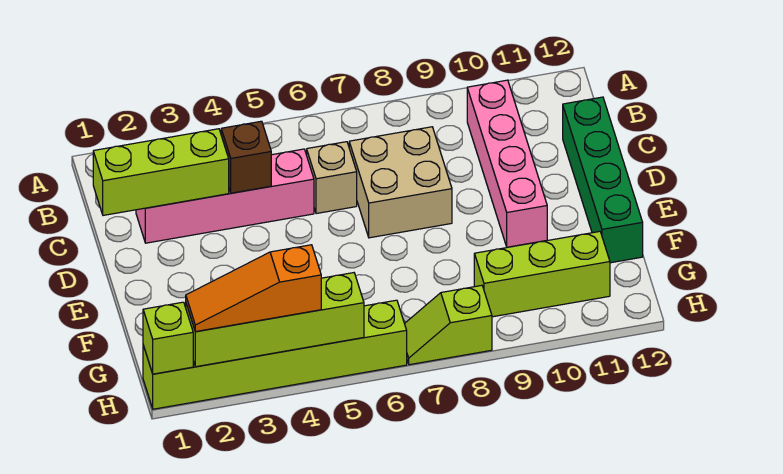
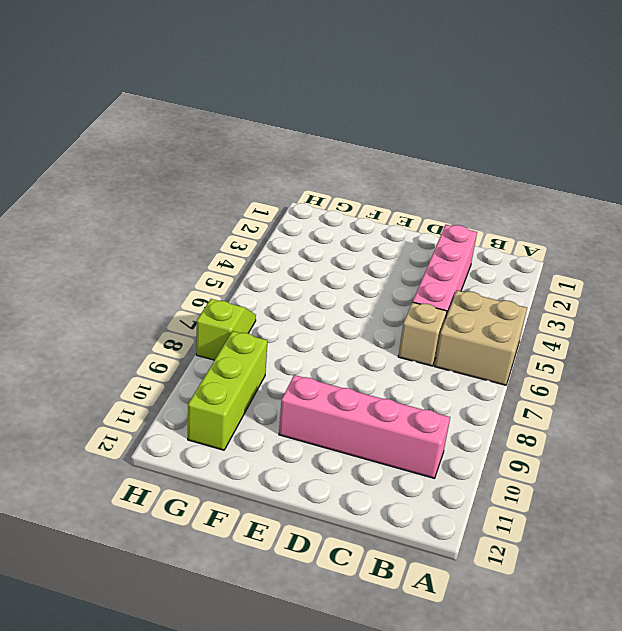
tan 2x2 brick [435,290,527,385] -> tan 2x2 brick moved to [349,127,452,238]
none -> green 1x4 brick [563,97,643,263]
none -> lime 1x6 brick [143,300,407,409]
none -> lime 1x3 brick [93,129,229,215]

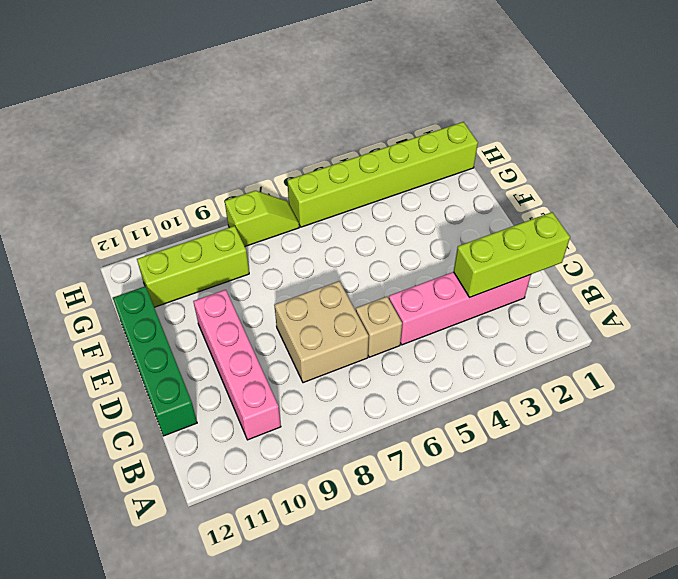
none -> brown 1x1 brick [221,121,271,193]
none -> lime 1x1 brick [143,302,193,374]
none -> lime 1x4 brick [186,273,364,367]

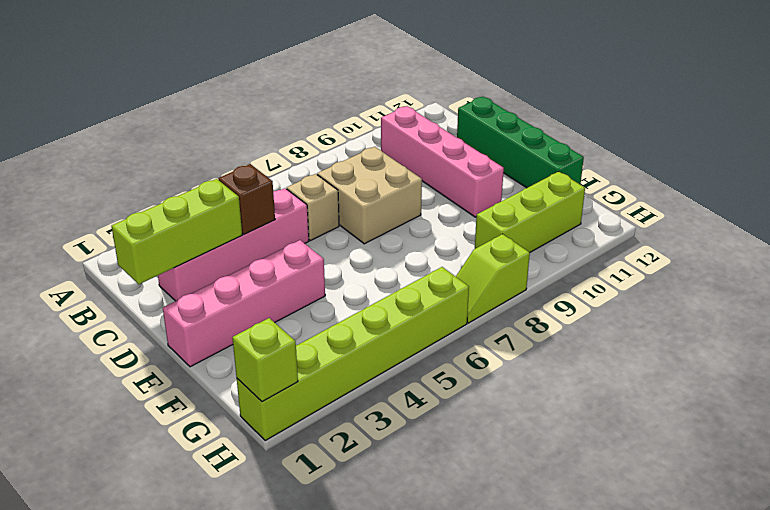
pink 1x4 brick [163,240,325,367] -> none
none -> lime 1x4 brick [186,273,364,367]
none -> orange 1x3 slope [186,245,321,332]

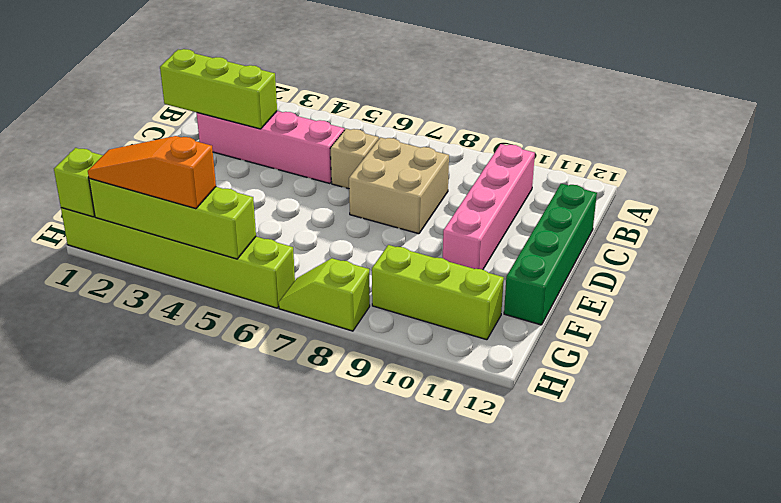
none -> brown 1x1 brick [221,121,271,193]

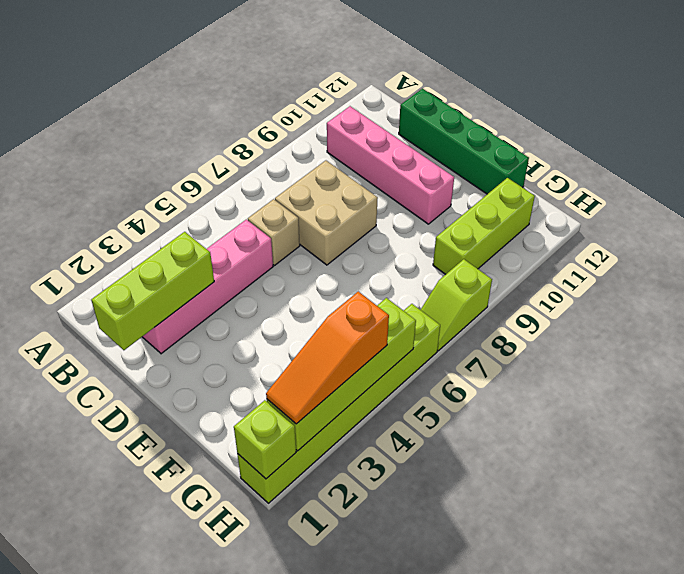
none -> brown 1x1 brick [221,121,271,193]

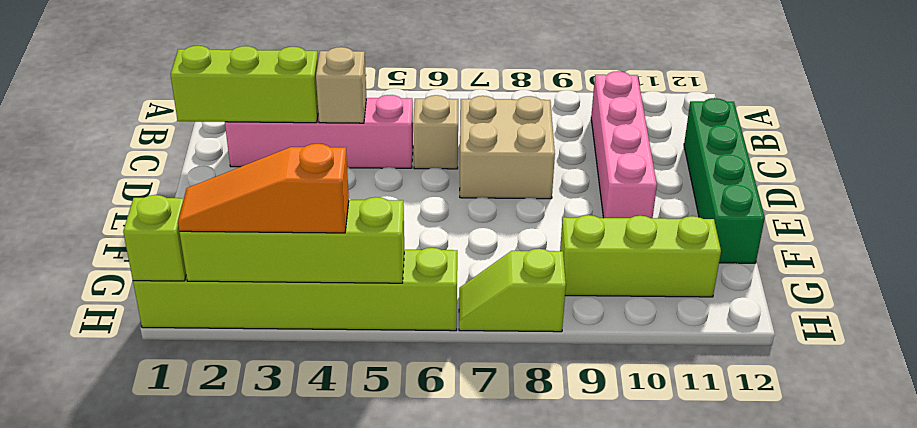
tan 1x1 brick [316,47,366,123] -> brown 1x1 brick [221,121,271,193]

